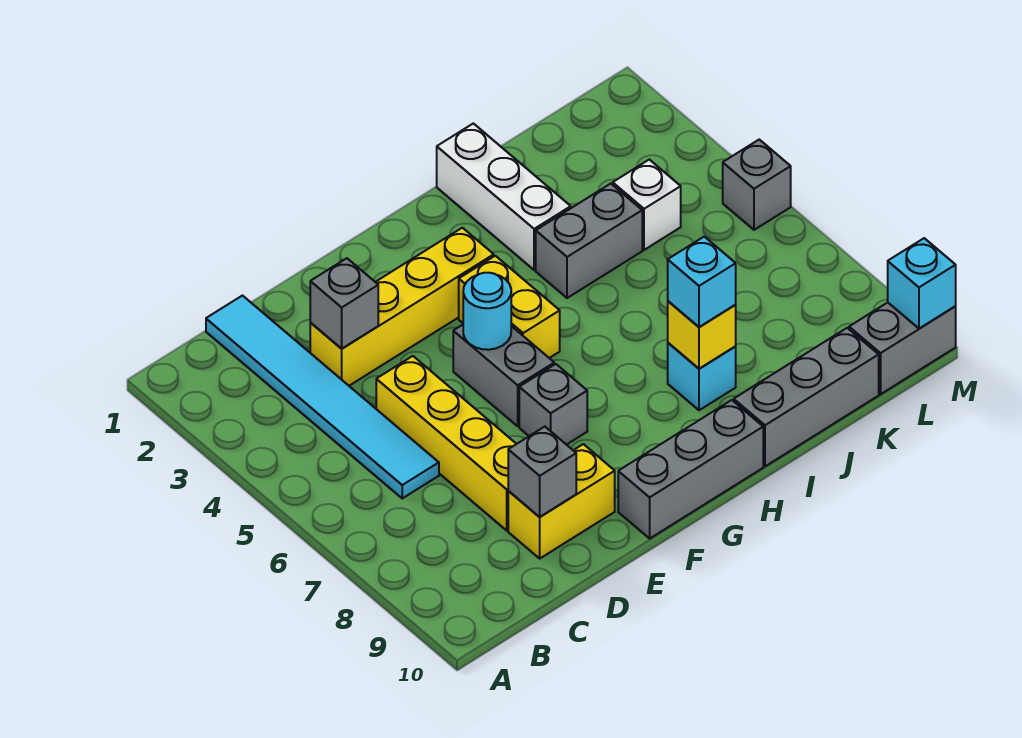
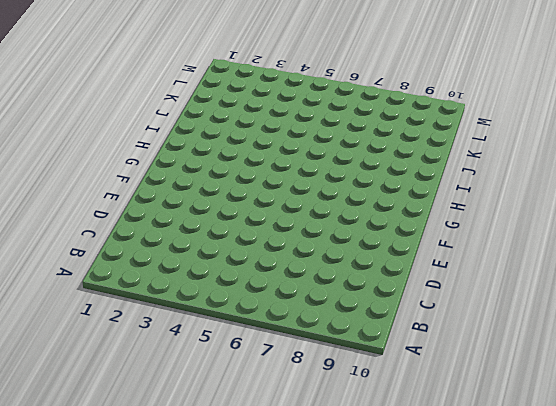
none -> cyan 1x6 tile [206,296,439,498]
none -> yellow 1x4 brick [310,228,494,386]
none -> yellow 1x4 brick [376,356,516,530]

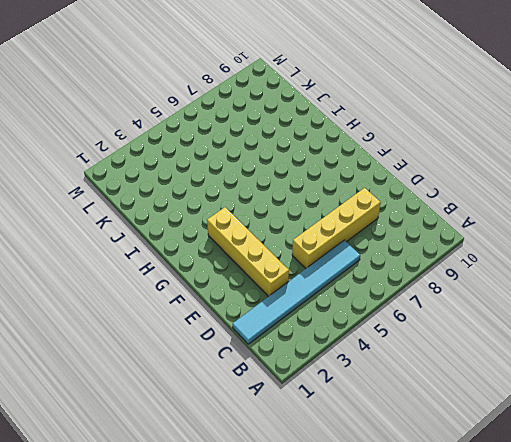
none -> yellow 1x2 brick [508,444,615,558]
none -> grey 1x2 brick [453,325,554,426]
none -> grey 1x1 brick [519,364,587,445]

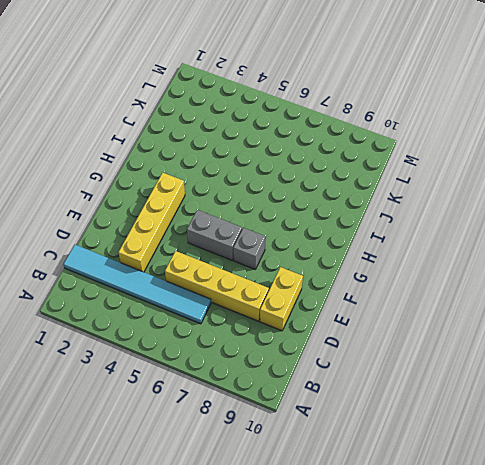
none -> grey 1x3 brick [618,400,763,538]
none -> yellow 1x2 brick [459,256,560,358]
none -> white 1x3 brick [437,123,571,270]

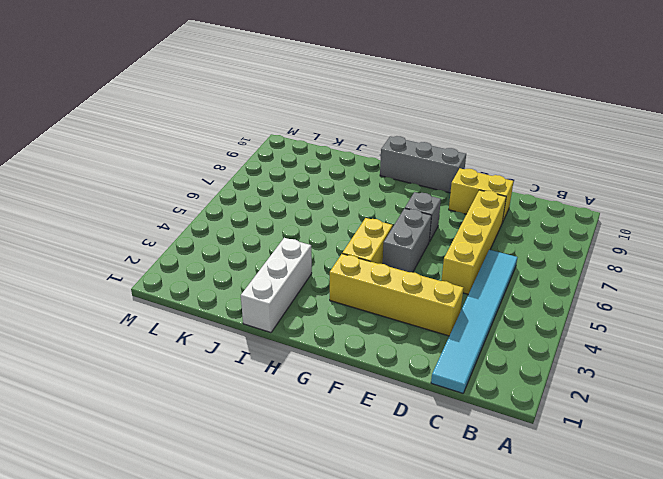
none -> grey 1x2 brick [536,184,642,298]
none -> cyan 1x1 brick [668,343,736,410]
none -> grey 1x3 brick [734,328,879,466]

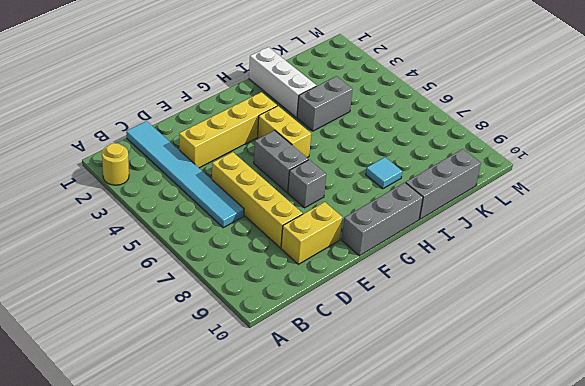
yellow 1x1 round brick [102,143,129,185] -> none
cyan 1x1 tile [366,157,402,189] -> cyan 1x1 brick [668,343,736,410]
none -> white 1x1 brick [613,160,681,250]
none -> grey 1x2 brick [849,303,956,394]
none -> grey 1x1 brick [723,140,791,230]

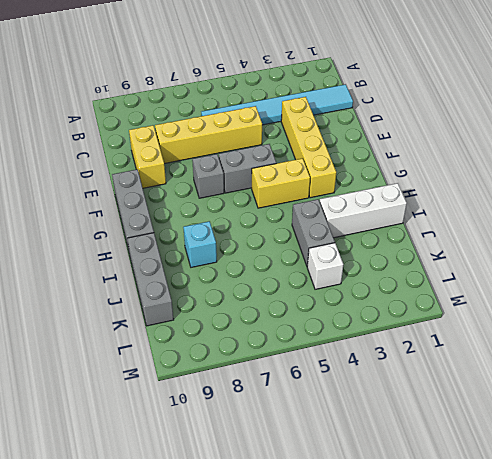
none -> grey 1x2 brick [849,303,956,394]
none -> grey 1x1 brick [723,140,791,230]
none -> grey 1x1 brick [310,258,378,349]

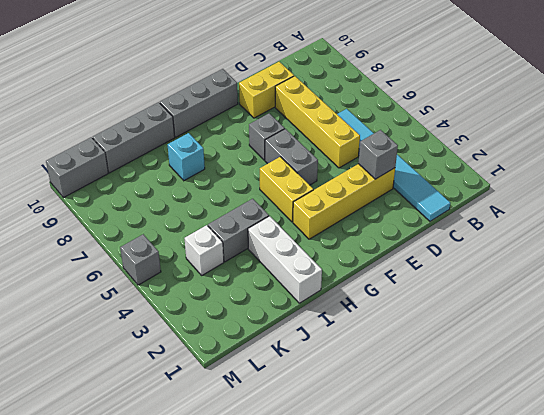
none -> grey 1x1 brick [508,427,576,517]
none -> cyan 1x1 round brick [463,273,511,350]
none -> yellow 1x1 brick [668,301,736,369]

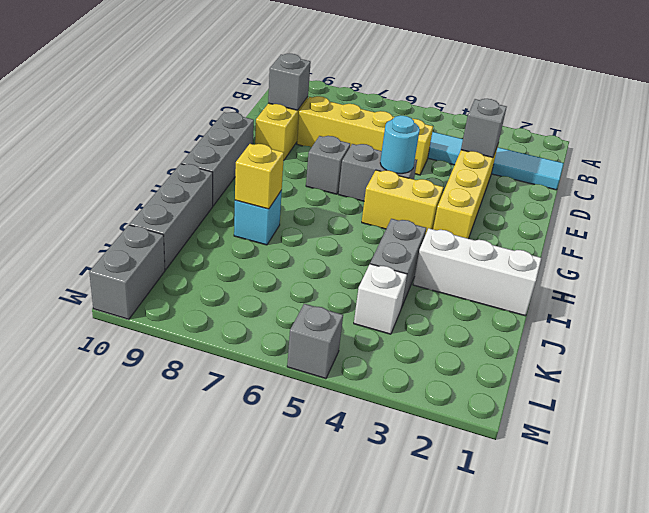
none -> cyan 1x1 brick [888,238,956,328]
none -> cyan 1x1 brick [668,237,736,327]

